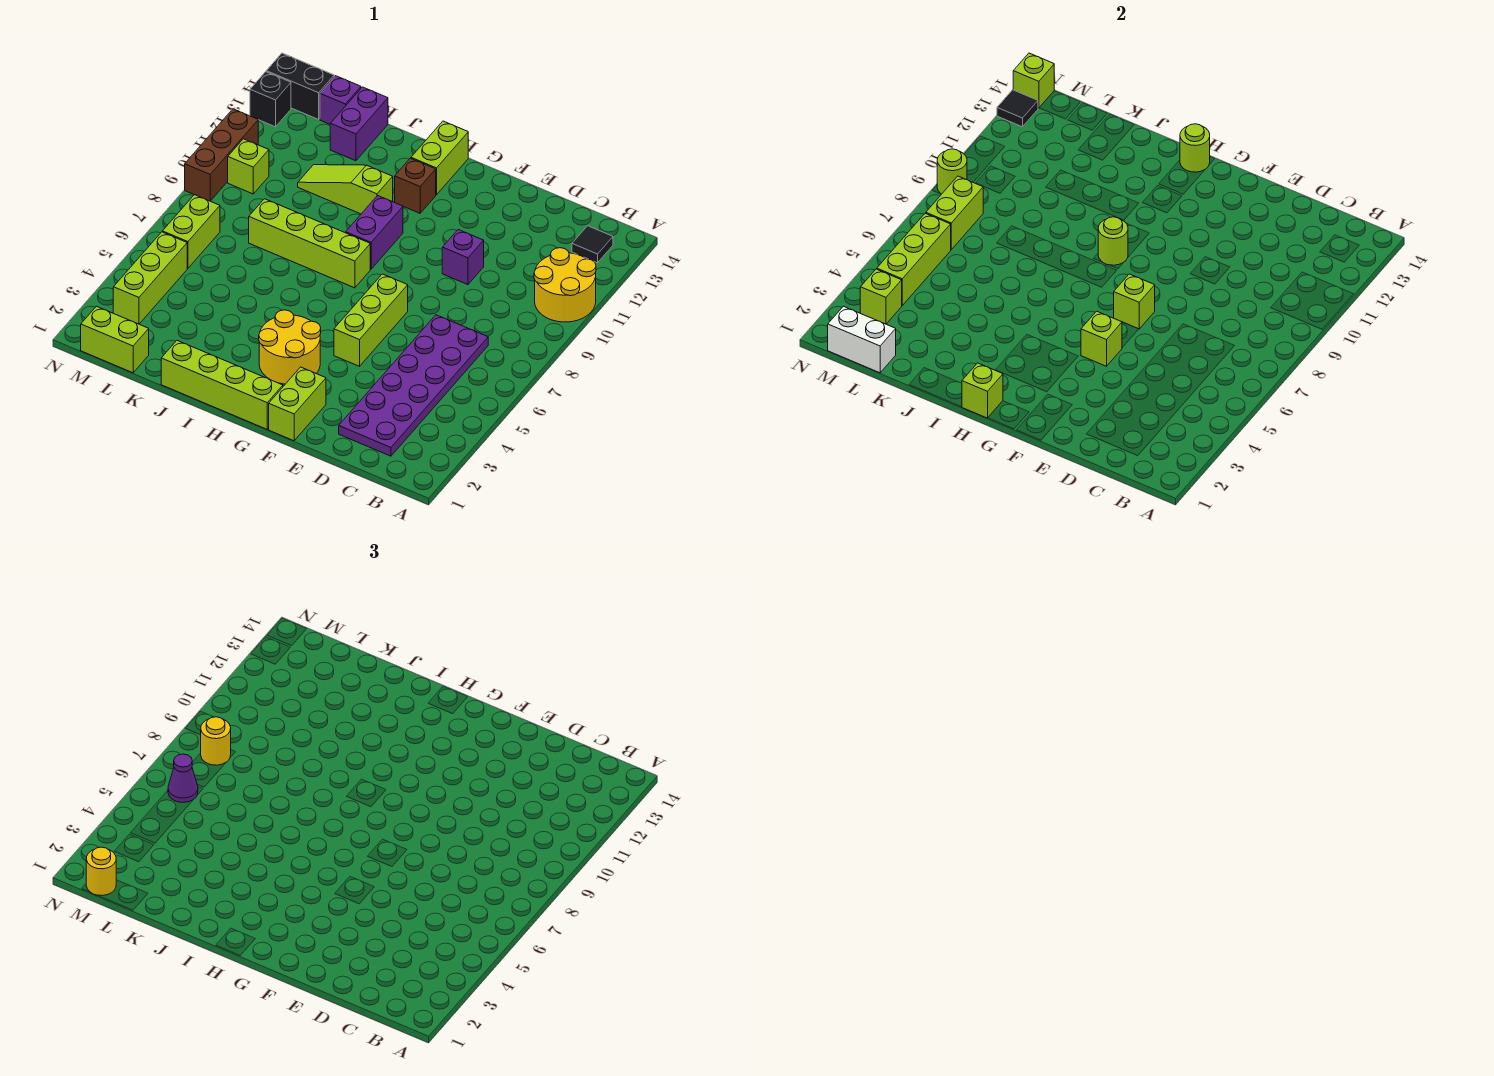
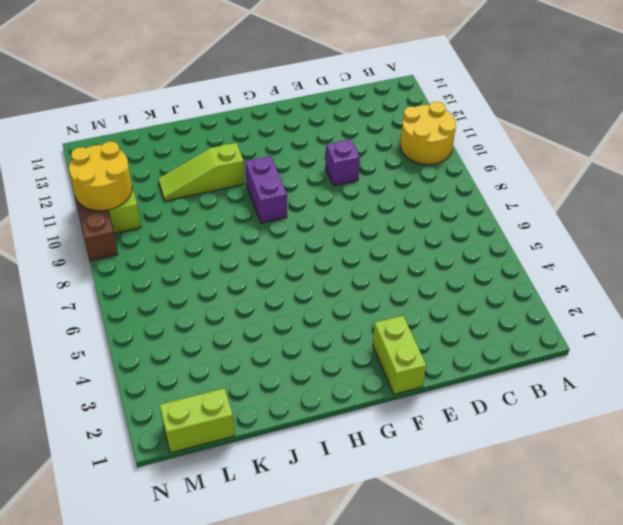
yellow 2x2 round brick [69,142,132,211] -> yellow 2x2 round brick moved to [259,310,321,384]
none -> black 1x1 tile [572,226,613,263]
none -> purple 2x6 plate [339,315,488,456]
none -> lime 1x3 brick [334,274,408,366]
none -> lime 1x4 brick [161,341,283,429]

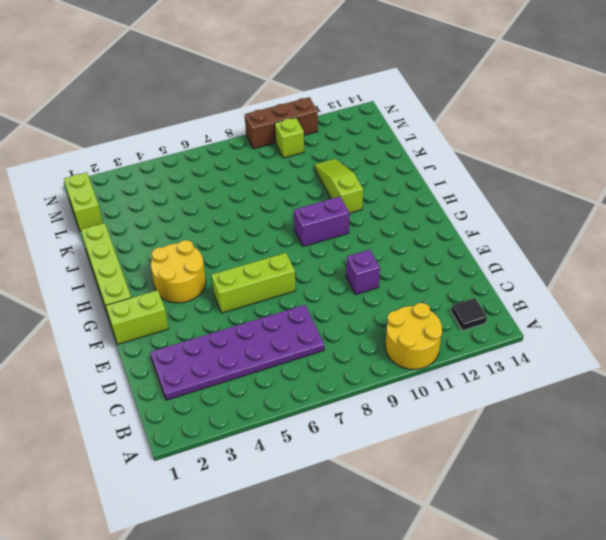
none -> lime 1x4 brick [249,199,370,288]
none -> brown 1x1 brick [395,158,436,213]
none -> lime 1x2 brick [411,121,468,195]
none -> purple 1x2 brick [330,87,388,161]

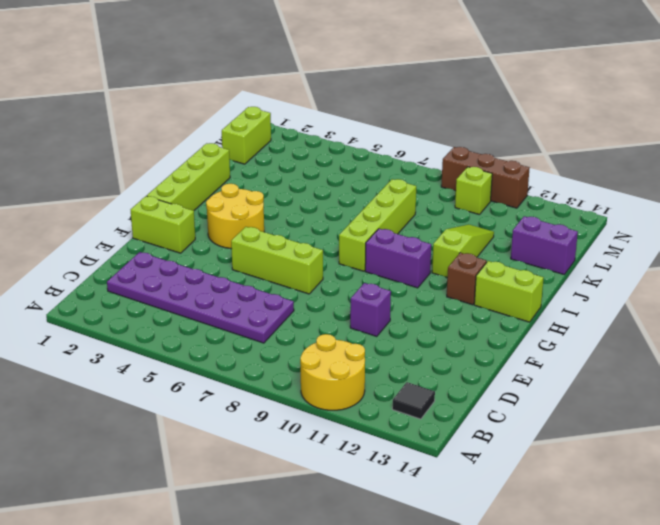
none -> purple 1x1 brick [320,76,361,124]
none -> lime 1x3 brick [113,232,187,324]
none -> lime 1x2 brick [162,195,220,268]
none -> black 1x2 brick [266,53,334,119]

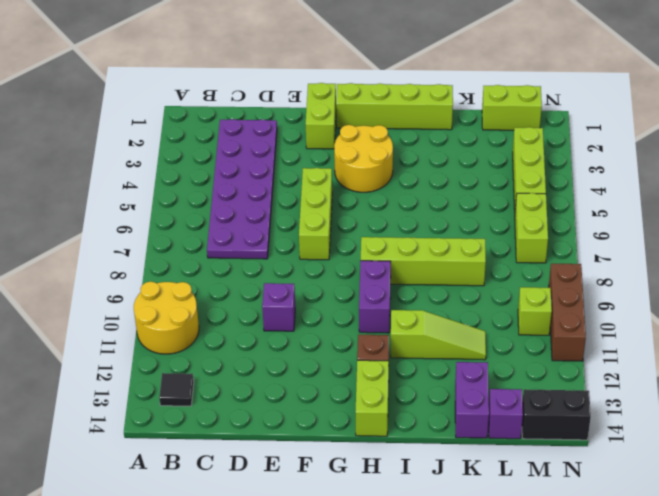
none -> black 1x1 brick [250,72,291,127]
none -> lime 1x1 brick [1081,311,1122,366]
none -> lime 1x1 brick [1114,274,1155,329]
none -> lime 1x1 brick [962,363,1003,418]

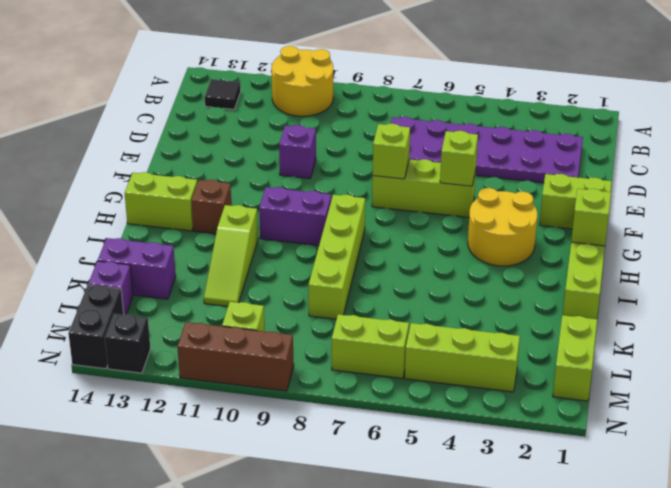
none -> lime 1x1 round brick [1098,217,1128,265]
none -> lime 1x1 round brick [1180,124,1210,172]
none -> white 1x2 brick [828,306,896,373]
none -> lime 1x1 brick [860,269,902,324]

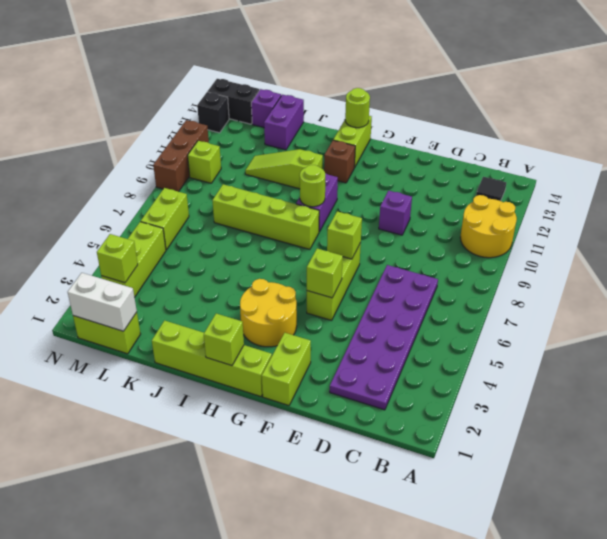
none -> lime 1x3 brick [877,213,951,305]
none -> lime 1x2 brick [926,176,983,250]
none -> lime 1x1 round brick [937,149,967,194]
none -> black 1x1 tile [997,90,1038,127]

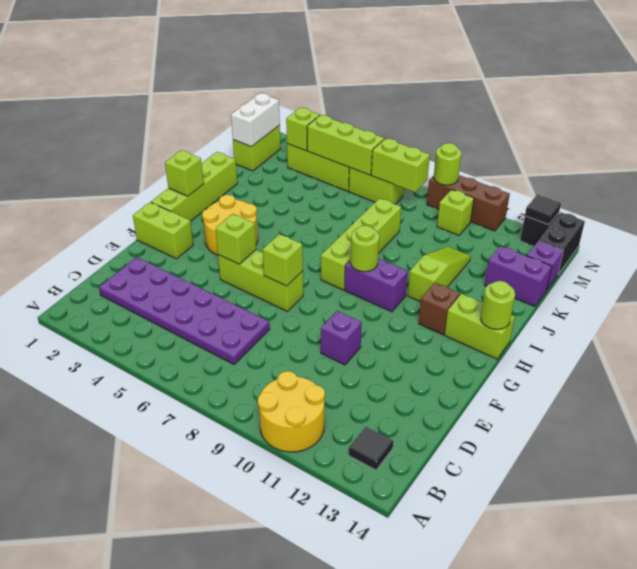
none -> lime 1x1 brick [1013,53,1054,108]
none -> yellow 1x1 round brick [86,847,116,896]
none -> purple 1x1 cone [168,754,198,802]
none -> yellow 1x1 round brick [201,717,231,765]

